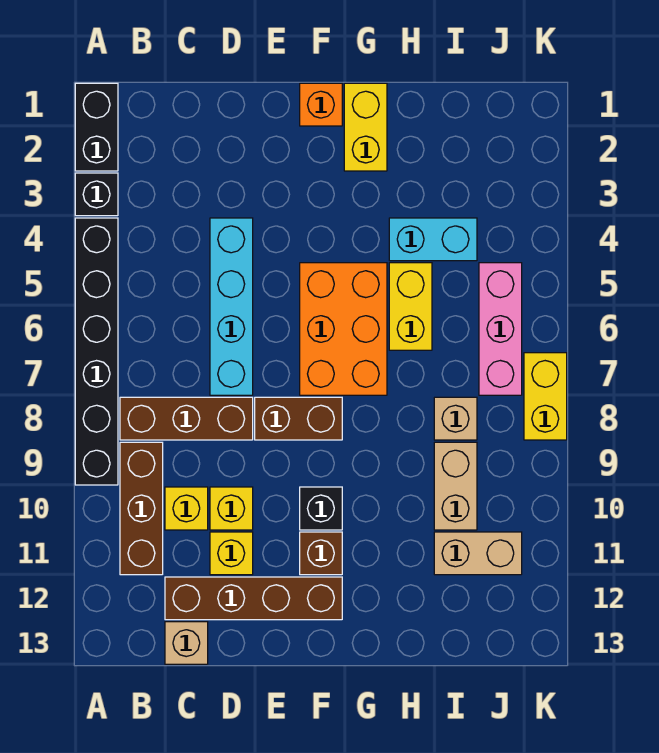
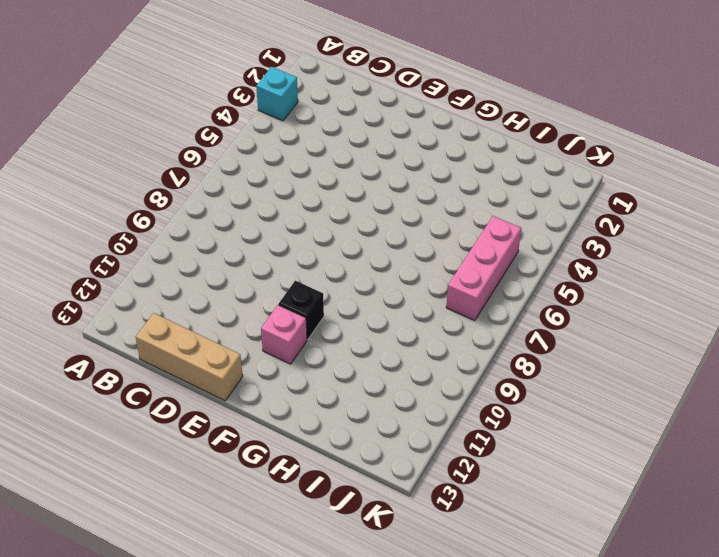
cyan 1x1 brick [256,67,298,121] -> black 1x1 brick [75,173,118,216]
tan 1x3 brick [136,313,243,401] -> tan 1x1 brick [165,622,208,664]
pink 1x1 brick [261,305,307,364] -> brown 1x1 brick [300,532,342,575]
none -> black 1x2 brick [75,83,118,171]
none -> black 1x6 brick [75,218,118,485]
none -> brown 1x3 brick [120,397,253,440]

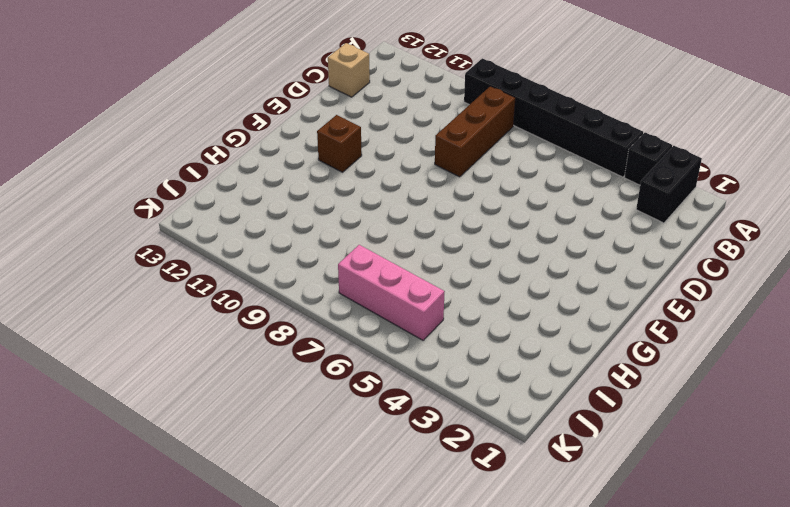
black 1x2 brick [636,146,702,223] -> black 1x2 brick turned to [75,83,118,171]
none -> brown 1x3 brick [120,442,163,575]
none -> yellow 1x1 brick [165,487,208,530]
none -> brown 1x4 brick [165,577,342,620]

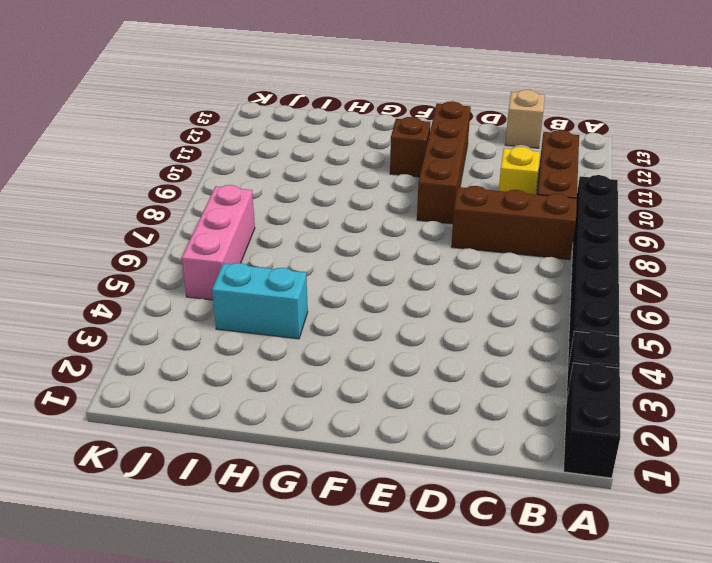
brown 1x4 brick [417,101,471,224] -> brown 1x4 brick turned to [165,577,342,620]
none -> cyan 1x4 brick [210,218,253,395]
none -> yellow 1x1 brick [210,487,253,530]
none -> yellow 1x1 brick [210,532,253,575]

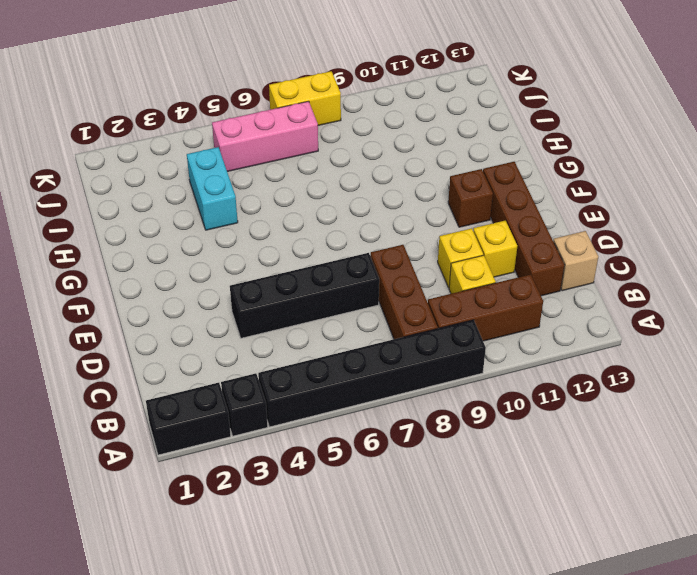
black 1x4 brick [230,253,379,338] -> cyan 1x4 brick [210,218,253,395]
none -> brown 1x2 brick [255,397,342,440]
none -> orange 1x1 brick [300,83,342,126]
none -> orange 2x3 brick [300,263,387,395]

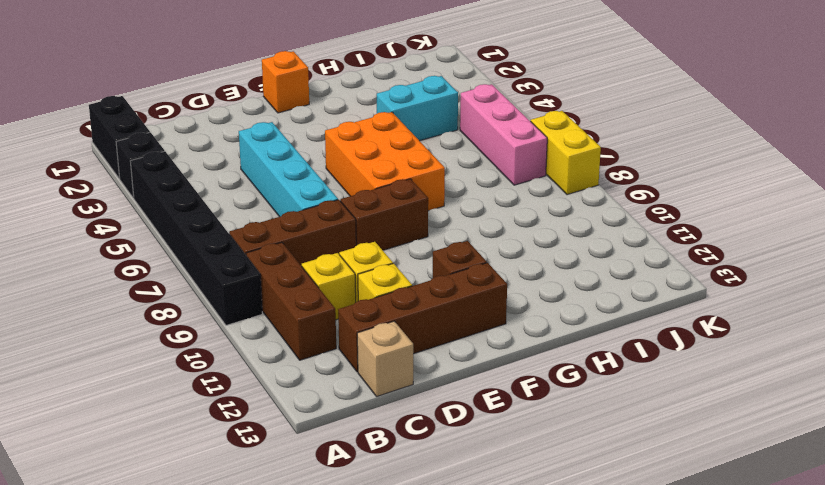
none -> black 1x1 brick [300,487,342,530]
none -> yellow 1x2 brick [344,83,387,171]
none -> yellow 1x2 brick [389,263,432,350]

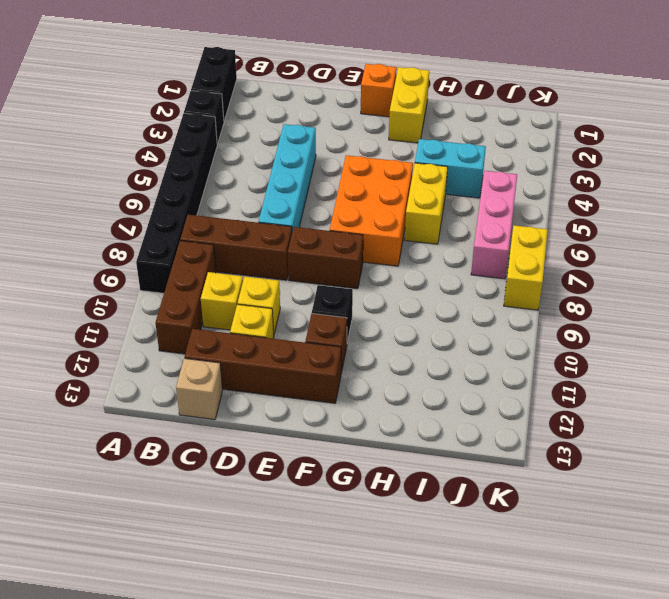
none -> tan 1x1 brick [434,397,477,440]
none -> tan 1x2 brick [434,442,477,530]
none -> tan 1x2 brick [434,532,522,575]

